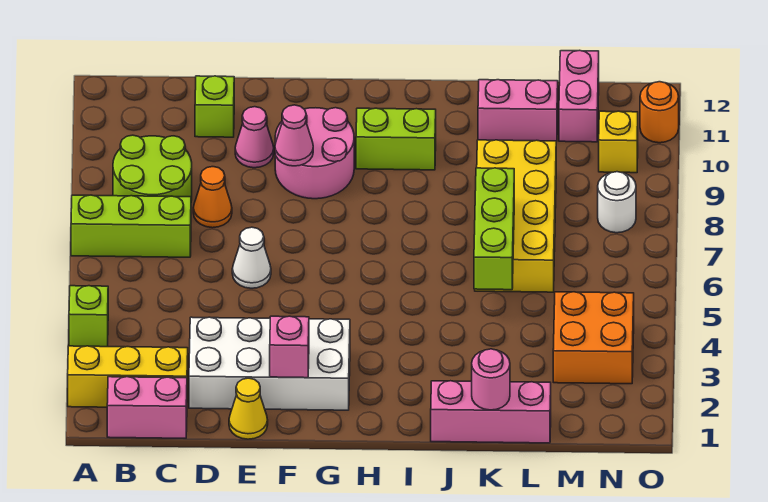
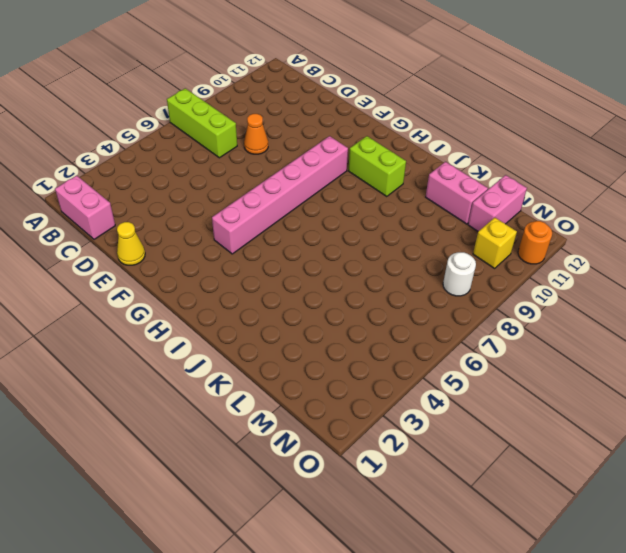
pink 1x6 brick [212,136,348,254] -> pink 2x2 round brick [275,108,354,199]
none -> yellow 1x3 brick [68,346,188,407]
none -> lime 1x1 brick [69,286,108,347]
none -> lime 2x2 round brick [113,135,192,200]

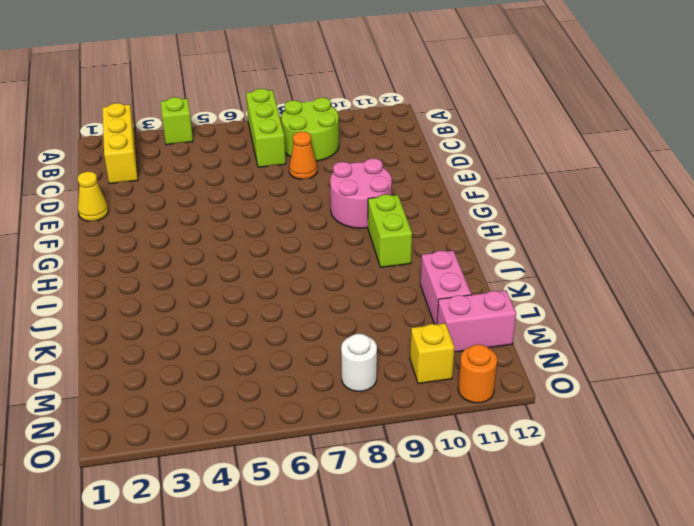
none -> pink 1x2 brick [107,377,187,438]
none -> white 2x4 brick [189,317,350,410]
none -> lime 1x1 brick [195,76,234,137]

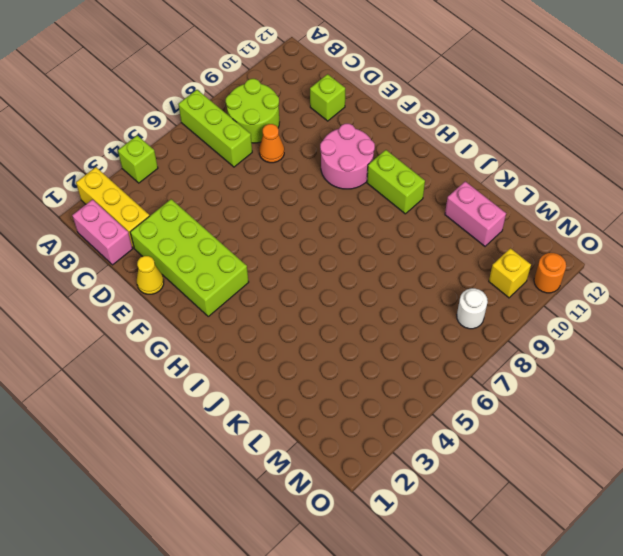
lime 2x4 brick [130,199,249,316] -> white 2x4 brick [189,317,350,410]
none -> white 1x1 cone [232,227,271,288]
none -> pink 1x1 cone [235,107,274,168]
none -> pink 1x3 brick [431,381,551,443]

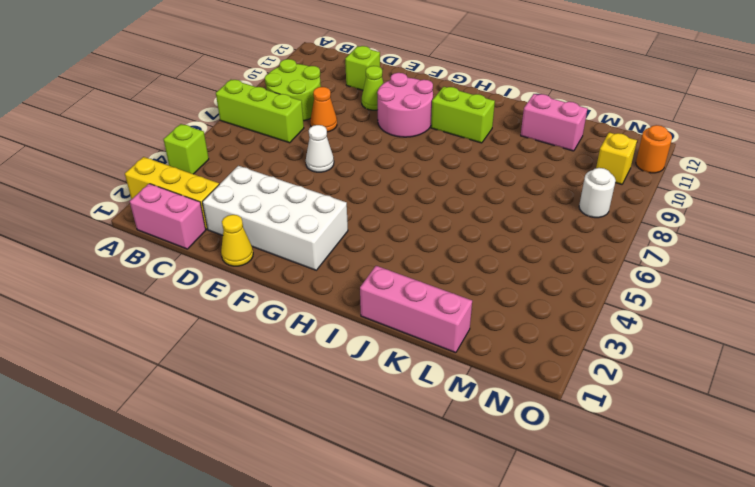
lime 1x1 cone [362,66,384,110] -> pink 1x1 cone [235,107,274,168]
none -> yellow 2x4 brick [475,140,556,292]
none -> orange 2x2 brick [553,292,634,384]
none -> pink 1x2 brick [559,50,599,142]

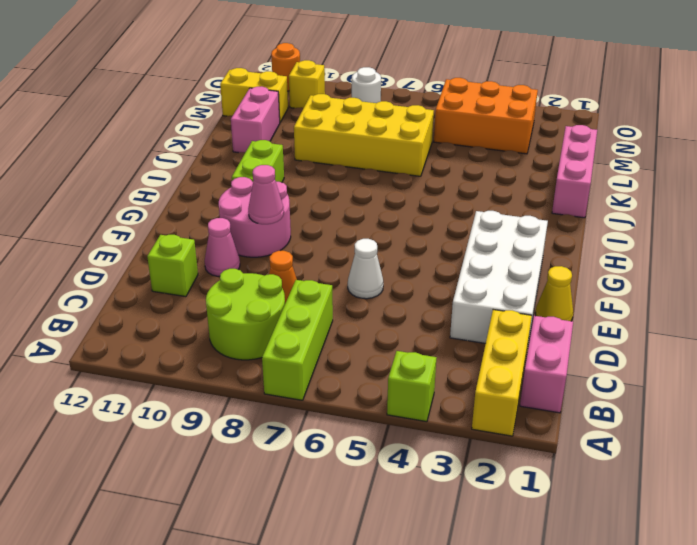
orange 2x3 brick [434,78,538,154] -> orange 2x2 brick [553,292,634,384]
yellow 1x2 brick [220,68,288,122] -> pink 1x2 brick [559,50,599,142]
none -> pink 1x1 brick [270,316,309,378]
none -> pink 1x1 round brick [472,349,510,410]
none -> lime 1x3 brick [474,168,514,290]

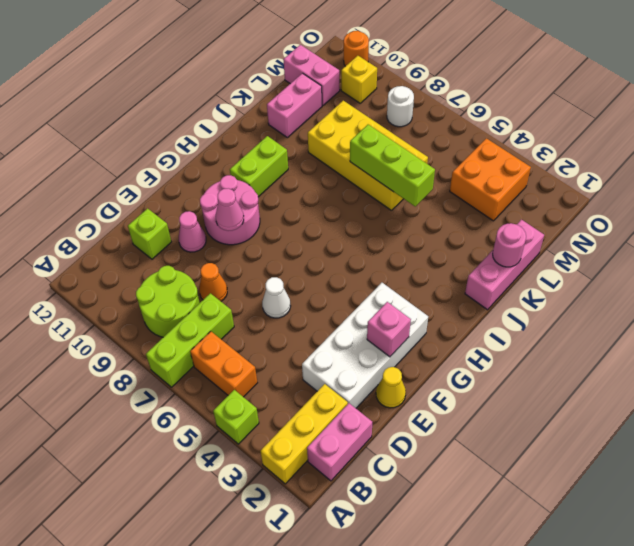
orange 1x2 brick [190,331,257,397] -> none

